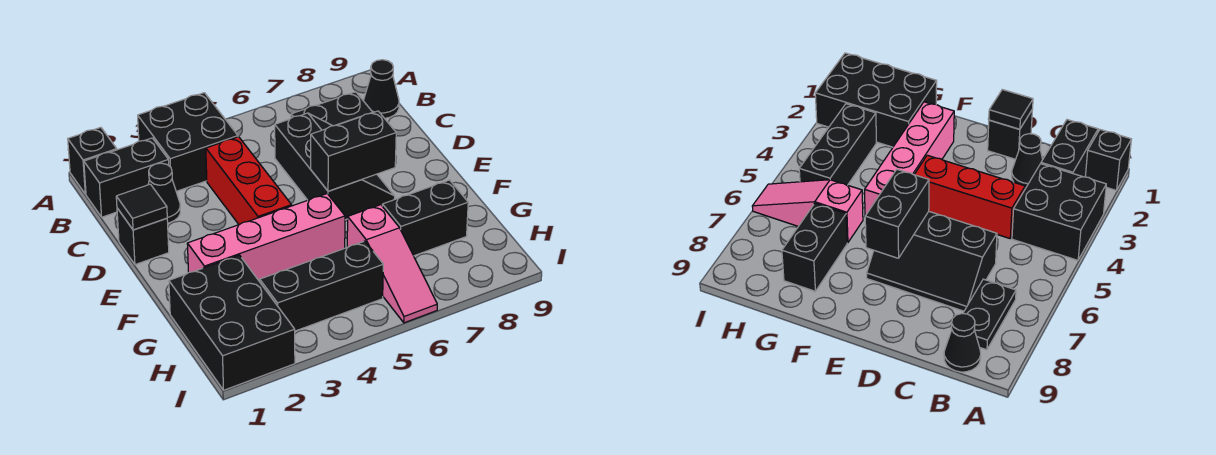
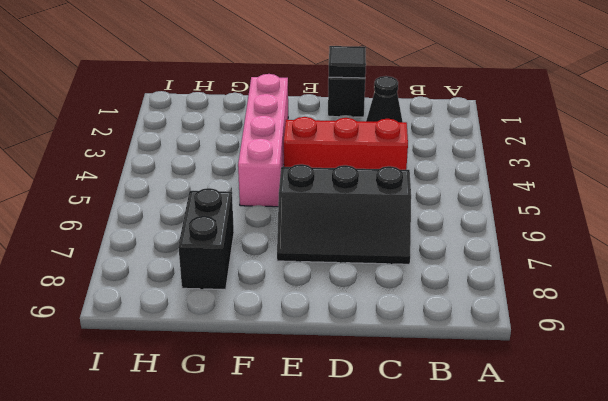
none -> black 1x1 brick [68,127,117,194]
none -> black 2x2 brick [138,93,238,191]
none -> black 1x2 brick [84,138,169,217]

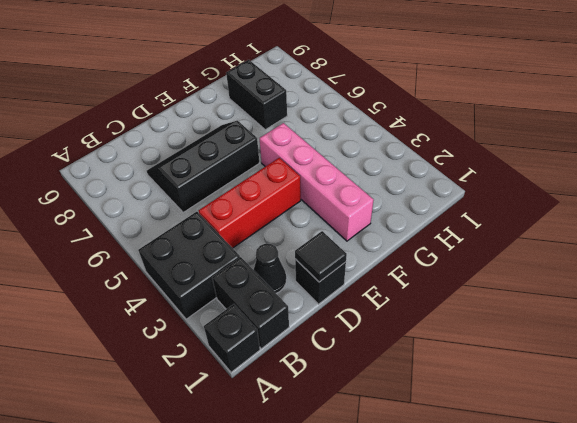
none -> black 1x2 plate [291,92,373,126]
none -> black 1x1 cone [364,60,399,118]
none -> black 2x3 brick [169,255,295,390]

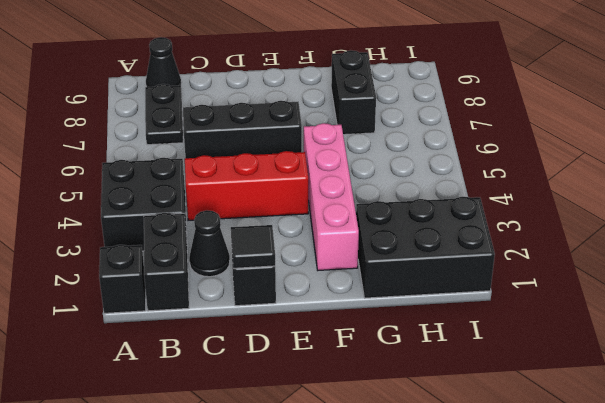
none -> pink 1x3 slope [347,205,437,323]
none -> black 1x3 brick [259,241,383,331]
none -> black 1x2 brick [311,111,396,191]

